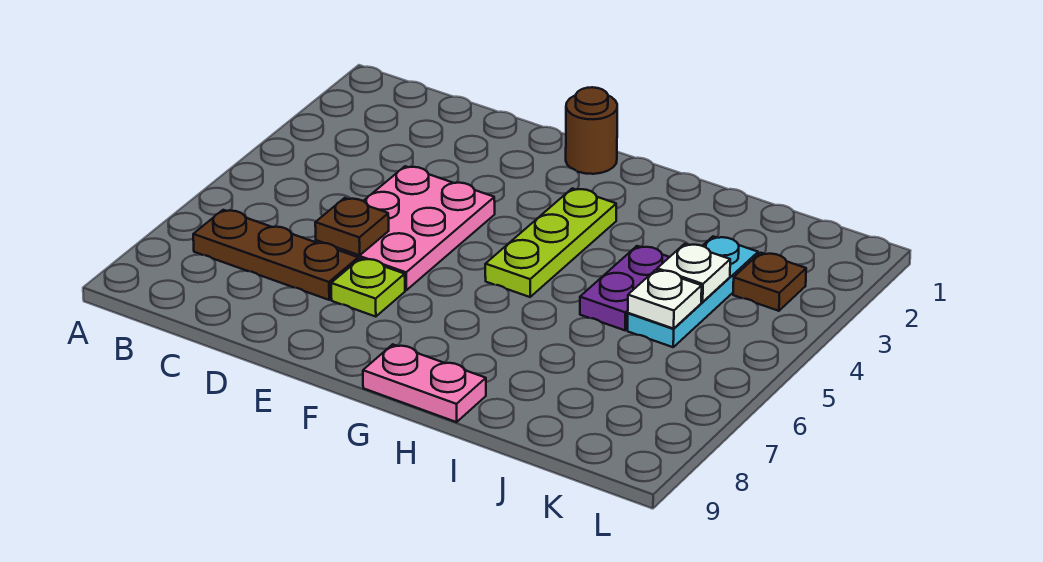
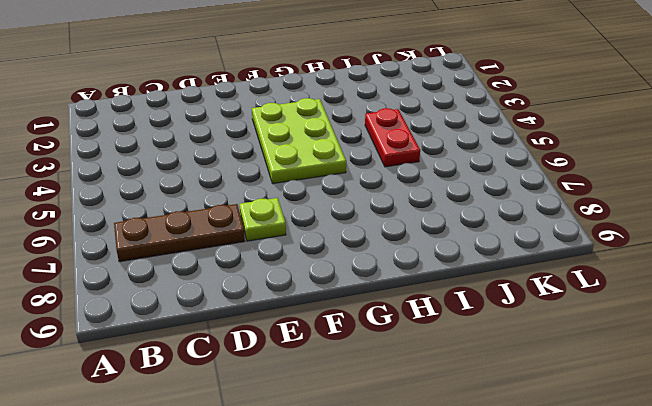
lime 2x3 plate [252,98,346,184] -> lime 1x3 plate [485,188,616,297]
red 1x2 plate [365,108,420,167] -> purple 1x2 plate [580,246,669,330]
none -> pink 2x3 plate [316,166,495,290]
none -> brown 1x1 round brick [566,87,617,174]
none -> pink 1x2 plate [363,344,486,422]

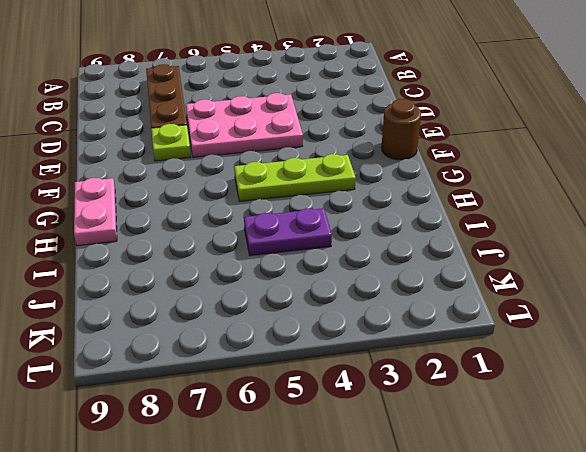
none -> cyan 1x3 plate [628,236,758,347]
none -> brown 1x1 plate [733,253,806,311]
none -> brown 1x1 plate [315,198,389,255]

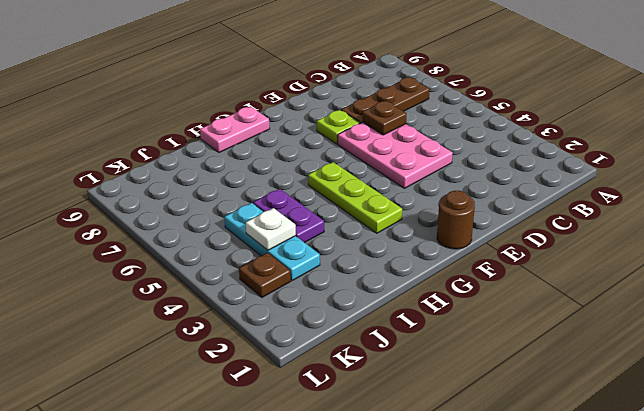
none -> white 1x1 plate [628,270,702,329]

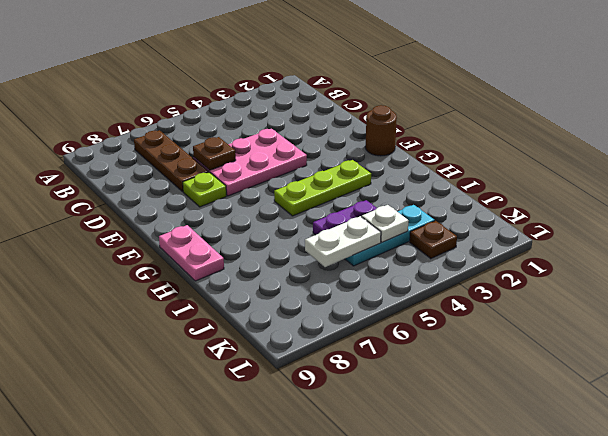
white 1x2 plate [305,216,381,267] -> white 1x1 plate [628,270,702,329]

